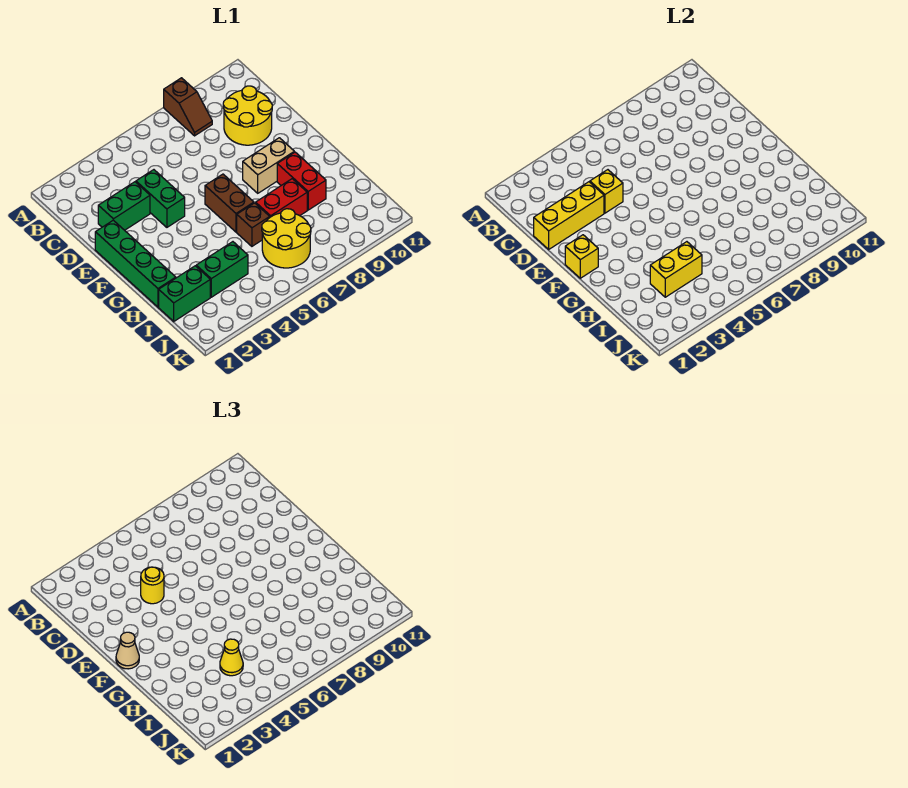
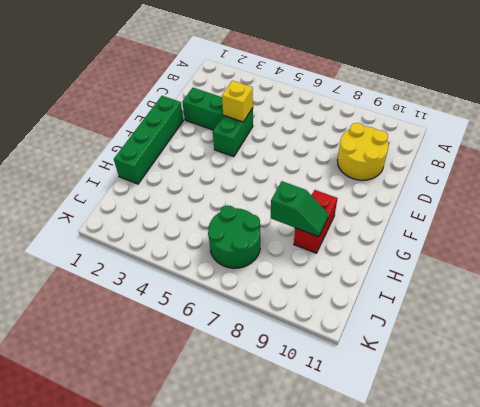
green 1x2 slope [271,181,329,237] -> none
green 2x2 round brick [208,205,260,268] -> yellow 2x2 round brick [262,209,311,268]
none -> brown 1x2 slope [164,78,212,136]
none -> brown 1x2 brick [205,174,254,232]
none -> tan 1x2 brick [243,138,294,193]

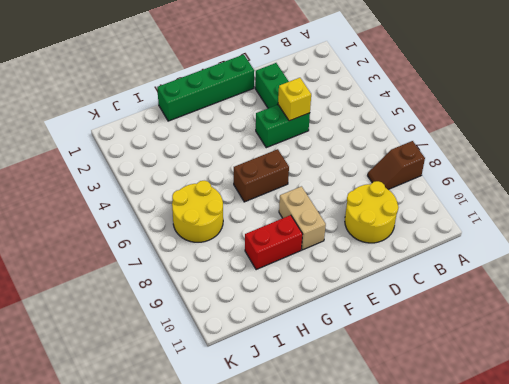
none -> brown 1x1 brick [237,203,270,246]
none -> red 1x2 brick [256,179,307,217]
none -> green 1x2 brick [159,266,210,321]

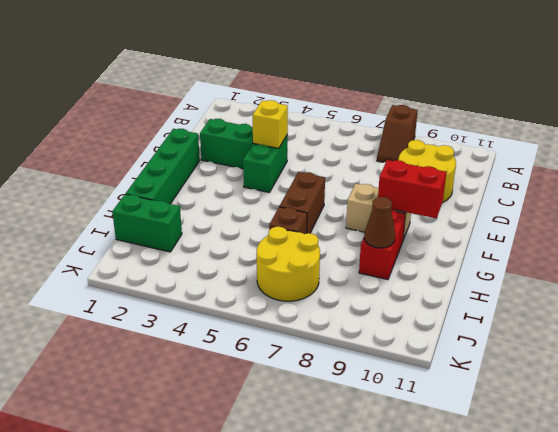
red 1x2 brick [378,160,446,218] -> red 1x2 brick moved to [256,179,307,217]
brown 1x1 cone [364,197,395,248] -> none
none -> green 1x2 brick [196,242,248,297]
none -> yellow 1x3 brick [534,182,604,249]
none -> yellow 1x1 brick [565,235,598,278]

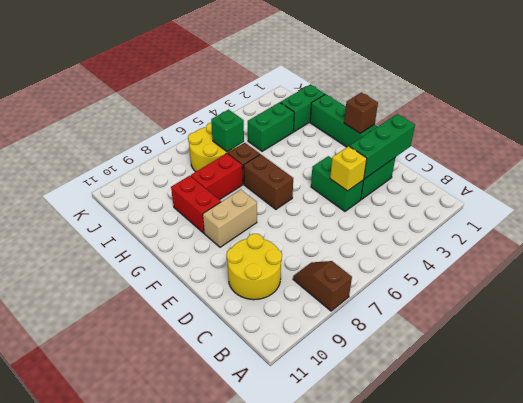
green 1x3 brick [349,114,415,179] -> yellow 1x3 brick [534,182,604,249]
brown 1x1 brick [344,92,378,133] -> yellow 1x1 brick [565,235,598,278]
green 1x1 brick [211,110,244,152] -> none
none -> yellow 1x2 brick [650,242,702,297]
none -> yellow 1x1 round brick [141,567,164,604]
none -> tan 1x1 cone [116,632,139,669]

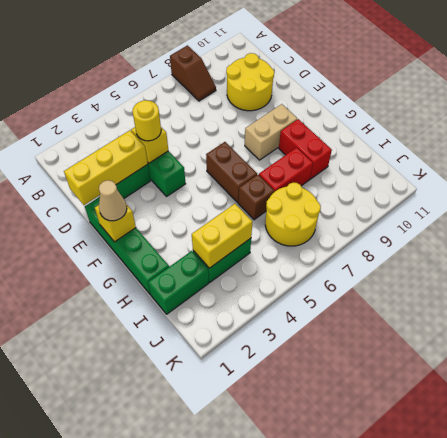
none -> yellow 1x1 cone [220,639,243,676]

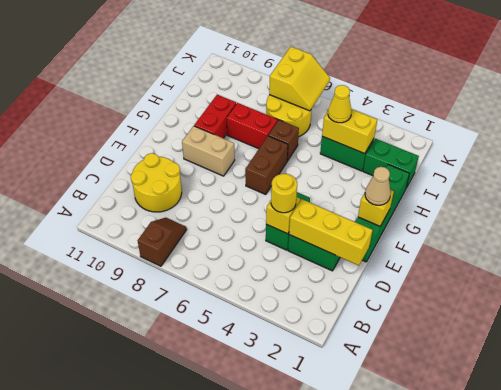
yellow 2x2 slope [269,47,330,111] -> none

